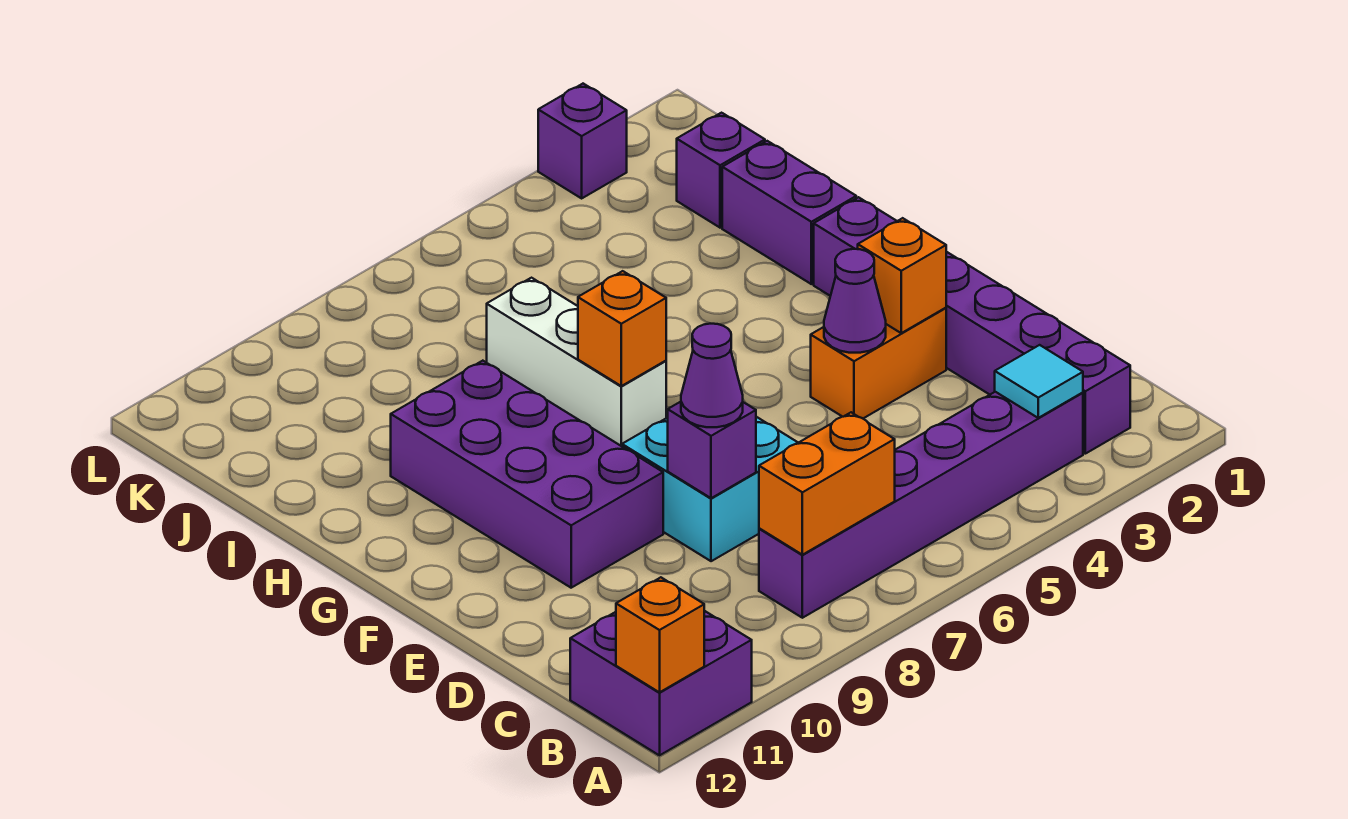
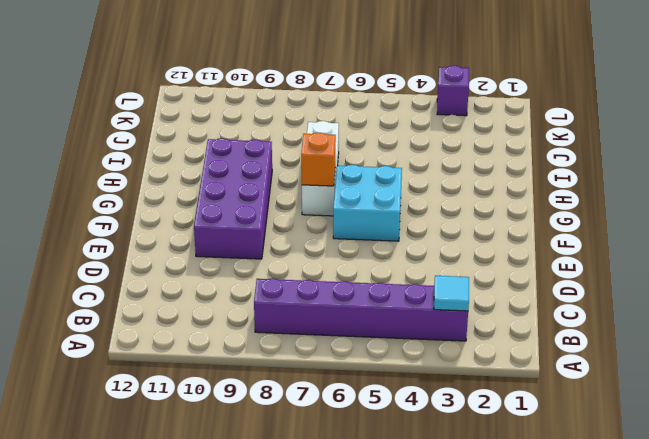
cyan 2x2 brick [333,165,402,241] -> cyan 2x2 brick moved to [622,417,798,561]
none -> purple 2x2 brick [570,611,752,755]
none -> purple 1x6 brick [814,197,1130,454]
none -> orange 1x2 brick [811,308,946,418]

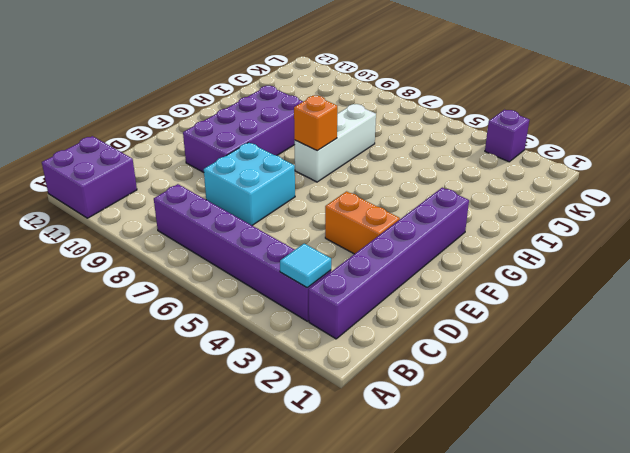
none -> purple 1x2 brick [722,141,856,284]
none -> purple 1x1 brick [677,113,765,228]
none -> orange 1x1 brick [616,577,704,692]

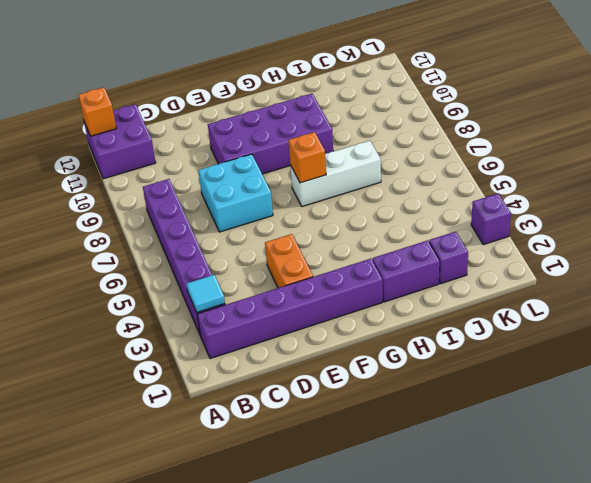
none -> orange 1x2 brick [759,412,895,555]
none -> purple 1x1 brick [668,402,756,498]
none -> orange 1x1 brick [858,218,946,333]

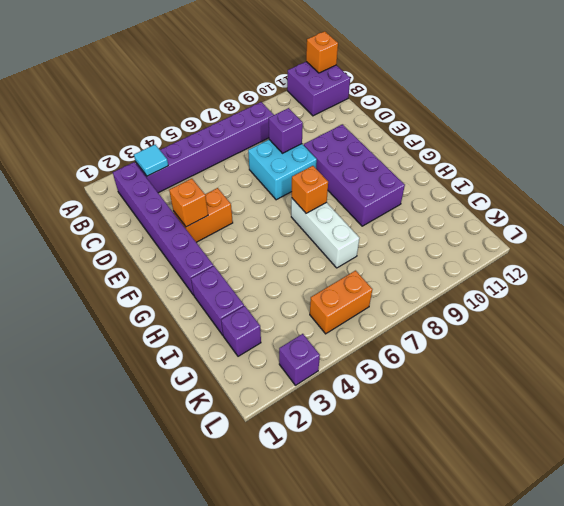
orange 1x2 brick [310,271,372,334] -> orange 1x2 brick moved to [759,412,895,555]
none -> purple 1x1 cone [824,249,886,353]
none -> purple 1x1 cone [681,324,743,427]

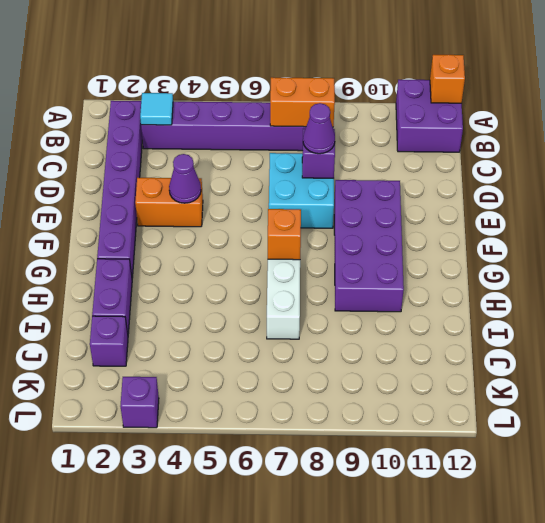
none -> orange 1x1 brick [858,218,946,333]

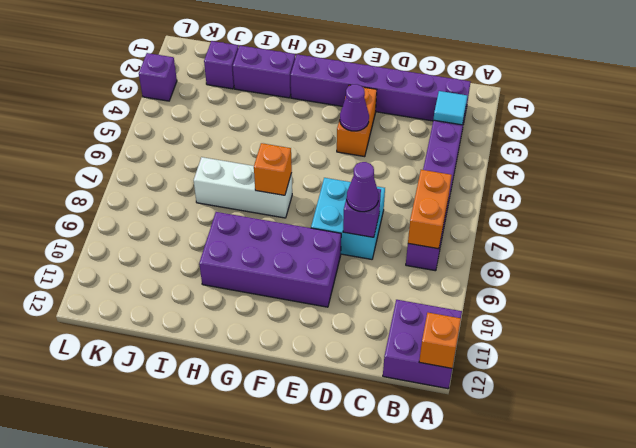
none -> orange 1x1 brick [858,218,946,333]

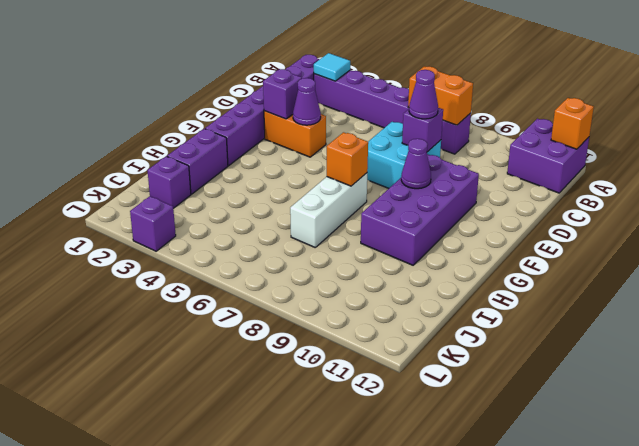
purple 1x1 brick [263,69,302,119] -> orange 1x1 brick [858,218,946,333]
purple 1x1 cone [401,139,431,189] -> none

